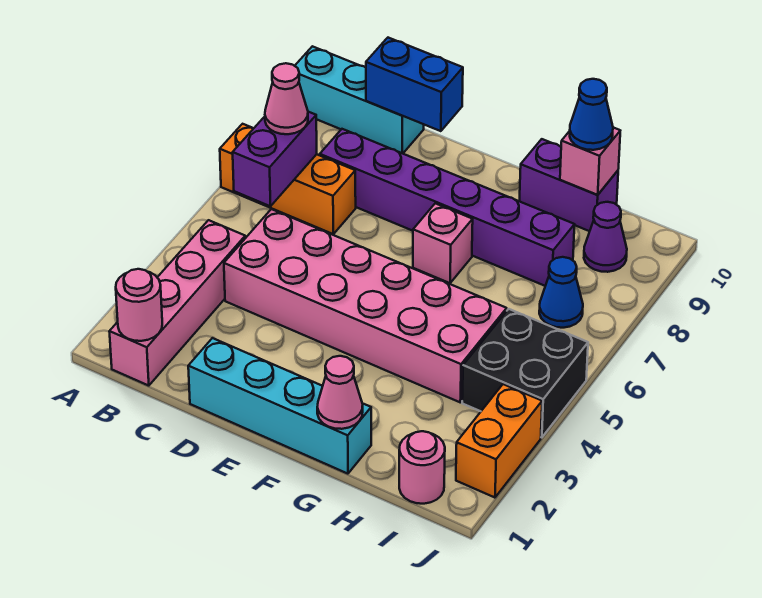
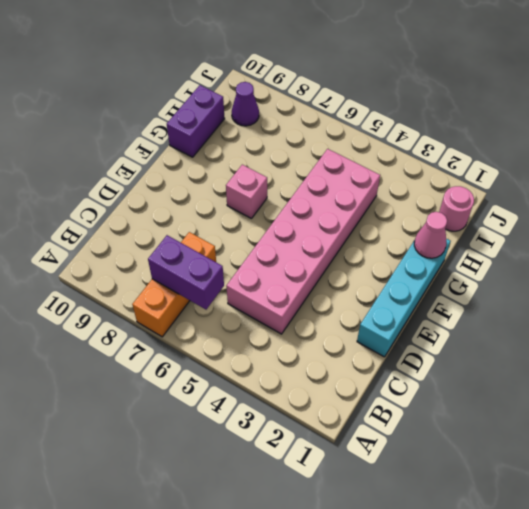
none -> cyan 1x3 brick [295,46,424,154]
none -> pink 1x4 brick [109,220,245,386]
none -> purple 1x6 brick [320,129,575,286]

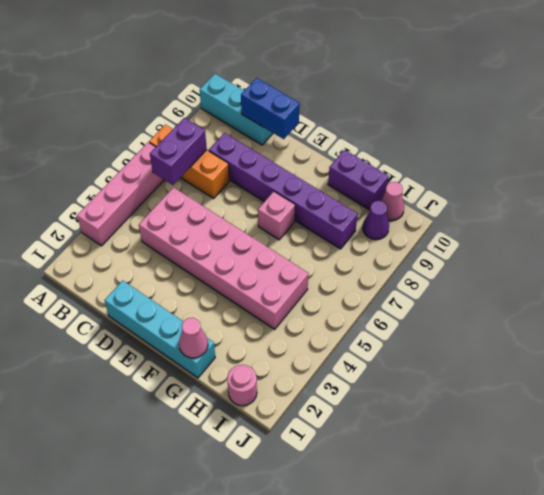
pink 1x4 brick [77,142,164,246] -> pink 1x4 brick moved to [109,220,245,386]
pink 1x1 cone [380,182,404,221] -> pink 1x1 cone moved to [265,63,308,134]
none -> black 2x2 brick [462,309,588,438]
none -> blue 1x1 cone [539,257,583,328]
none -> orange 1x2 brick [456,384,542,498]

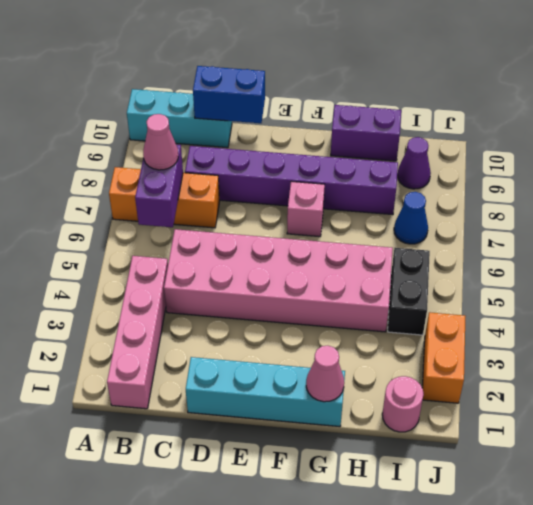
black 1x2 brick [388,248,430,335] -> black 2x2 brick [462,309,588,438]
none -> pink 1x1 round brick [116,269,162,341]
none -> pink 1x1 brick [560,128,620,195]
none -> blue 1x1 cone [570,79,613,150]

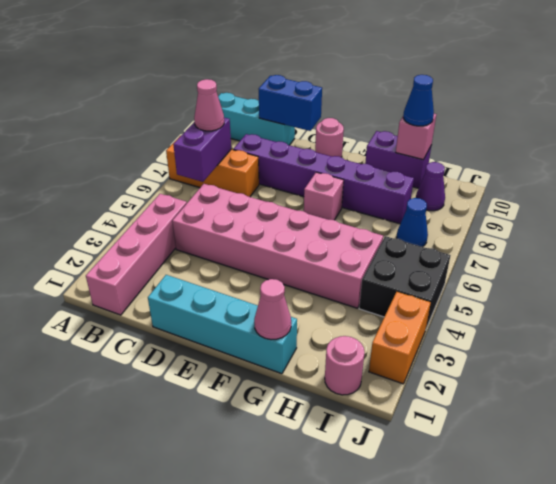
pink 1x1 round brick [315,118,344,157] -> pink 1x1 round brick moved to [116,269,162,341]

